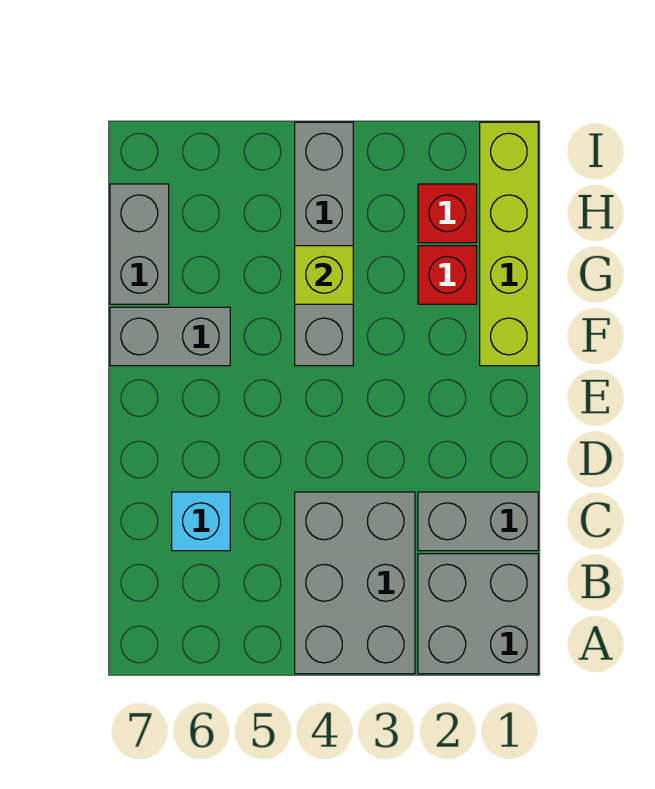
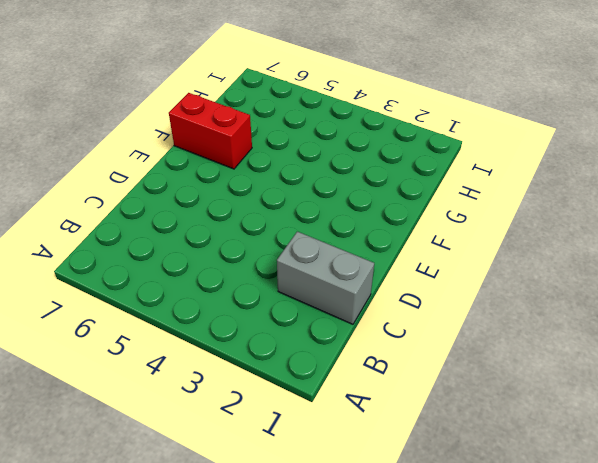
red 1x2 brick [169,93,252,169] -> grey 1x2 brick [110,307,230,366]
none -> grey 2x2 brick [418,554,538,674]
none -> grey 2x3 brick [295,492,415,674]

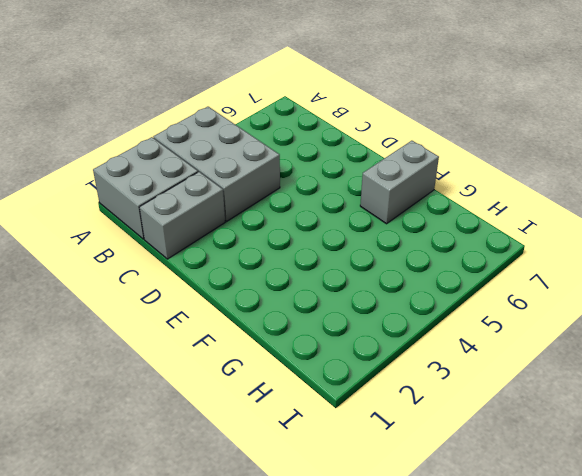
none -> cyan 1x1 brick [172,492,230,551]
none -> lime 1x4 brick [480,122,538,366]

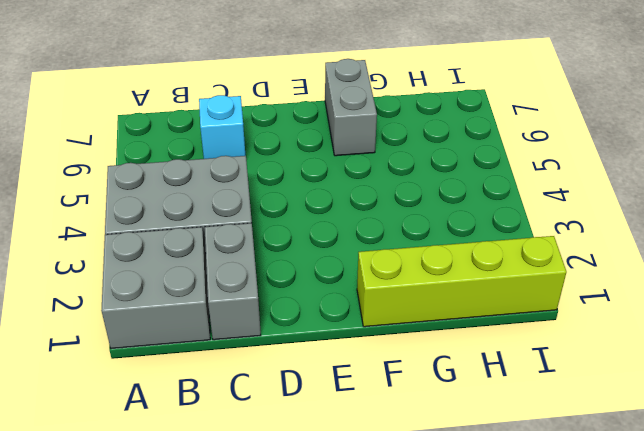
none -> grey 1x4 brick [295,122,353,366]
none -> red 1x1 brick [418,246,477,304]

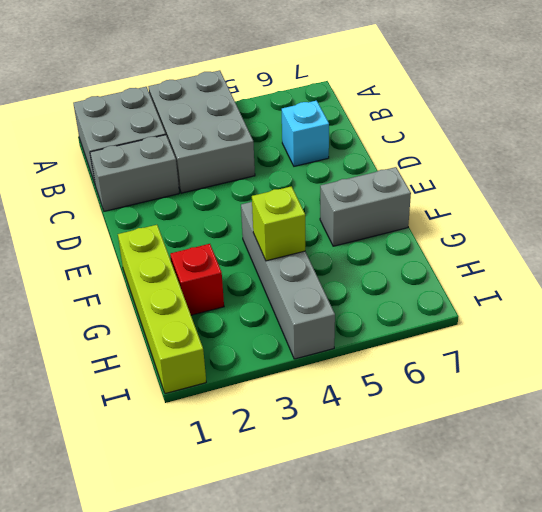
none -> grey 1x2 brick [110,184,169,304]
none -> red 1x1 brick [418,184,477,243]

